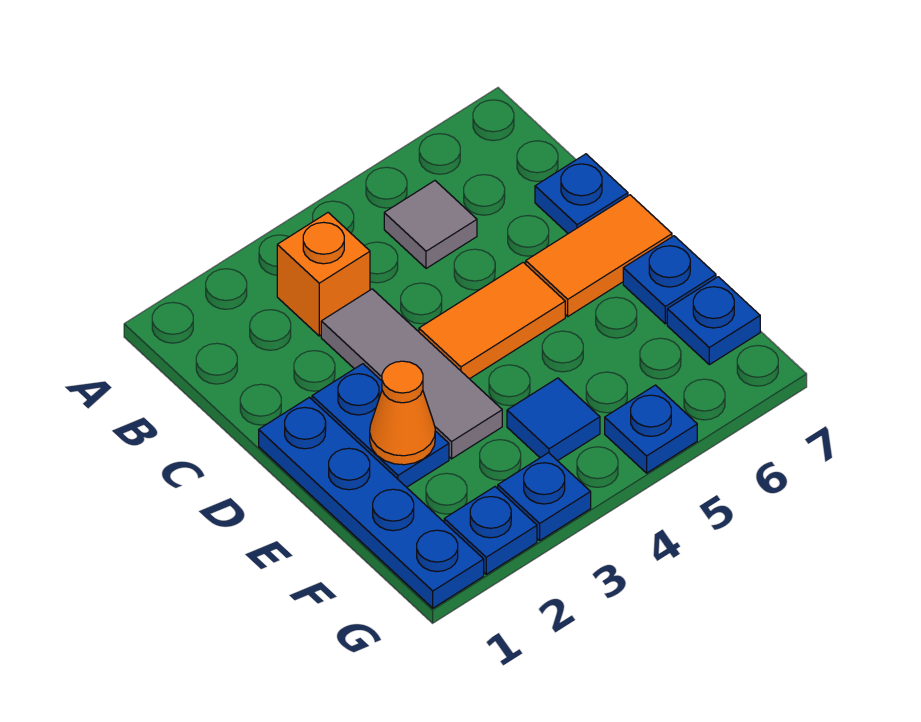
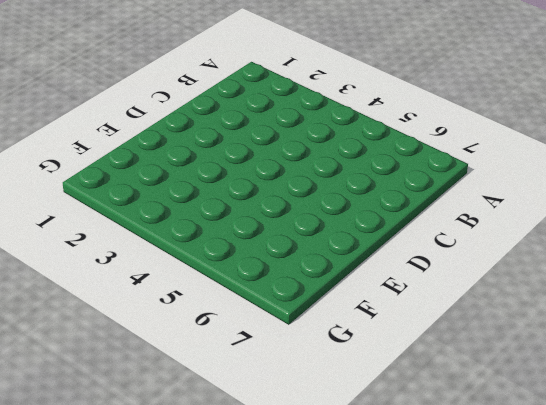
none -> orange 1x1 brick [277,213,370,336]
none -> grey 1x1 tile [384,181,477,268]
none -> grey 1x3 tile [321,289,502,459]

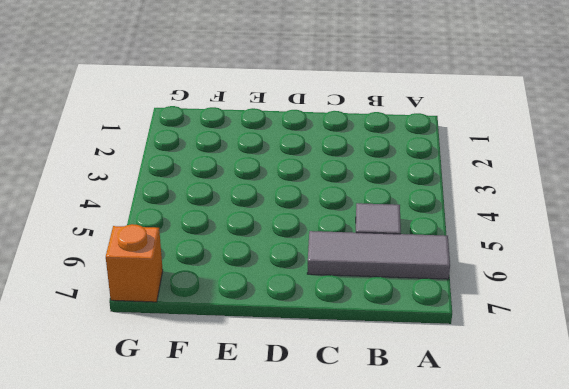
grey 1x3 tile [307,231,450,279] -> grey 1x3 tile moved to [321,289,502,459]
orange 1x1 brick [106,224,163,302] -> orange 1x1 brick moved to [277,213,370,336]
none -> blue 1x1 plate [535,154,628,234]
none -> blue 1x4 plate [259,397,484,608]
none -> blue 1x2 plate [312,364,449,487]

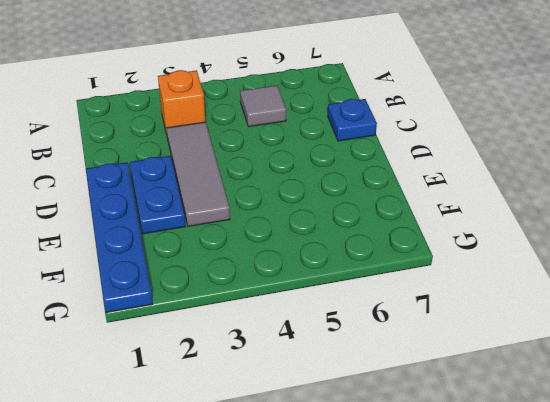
none -> orange 1x2 tile [419,262,565,379]
none -> orange 1x2 tile [526,195,672,316]
none -> blue 1x1 plate [623,236,716,324]

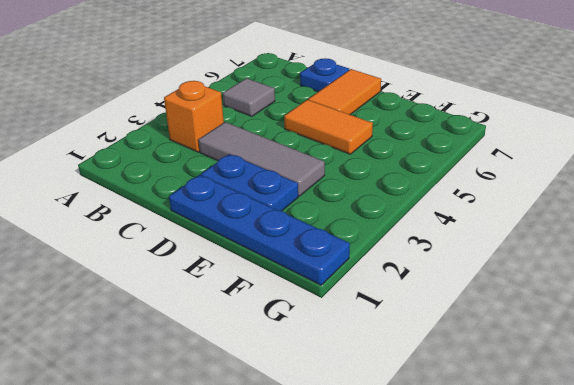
orange 1x2 tile [284,100,373,154] -> orange 1x2 tile turned to [419,262,565,379]
none -> blue 1x1 plate [623,236,716,324]
none -> blue 1x1 tile [507,378,600,461]
none -> blue 1x1 plate [667,277,760,365]

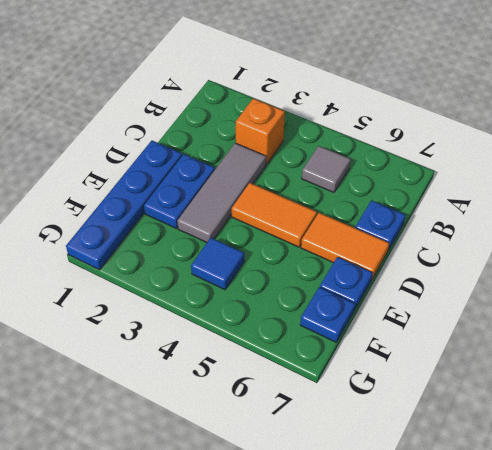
none -> blue 1x1 plate [444,487,537,574]
none -> blue 1x1 plate [498,453,591,540]
none -> blue 1x1 plate [605,385,697,473]

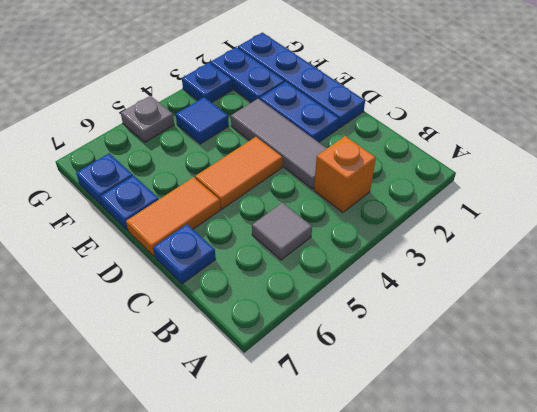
blue 1x2 plate [210,47,284,103] -> blue 1x1 plate [444,487,537,574]
grey 1x1 plate [121,96,174,142] -> blue 1x1 plate [605,385,697,473]
none -> orange 1x1 cone [370,361,435,465]

